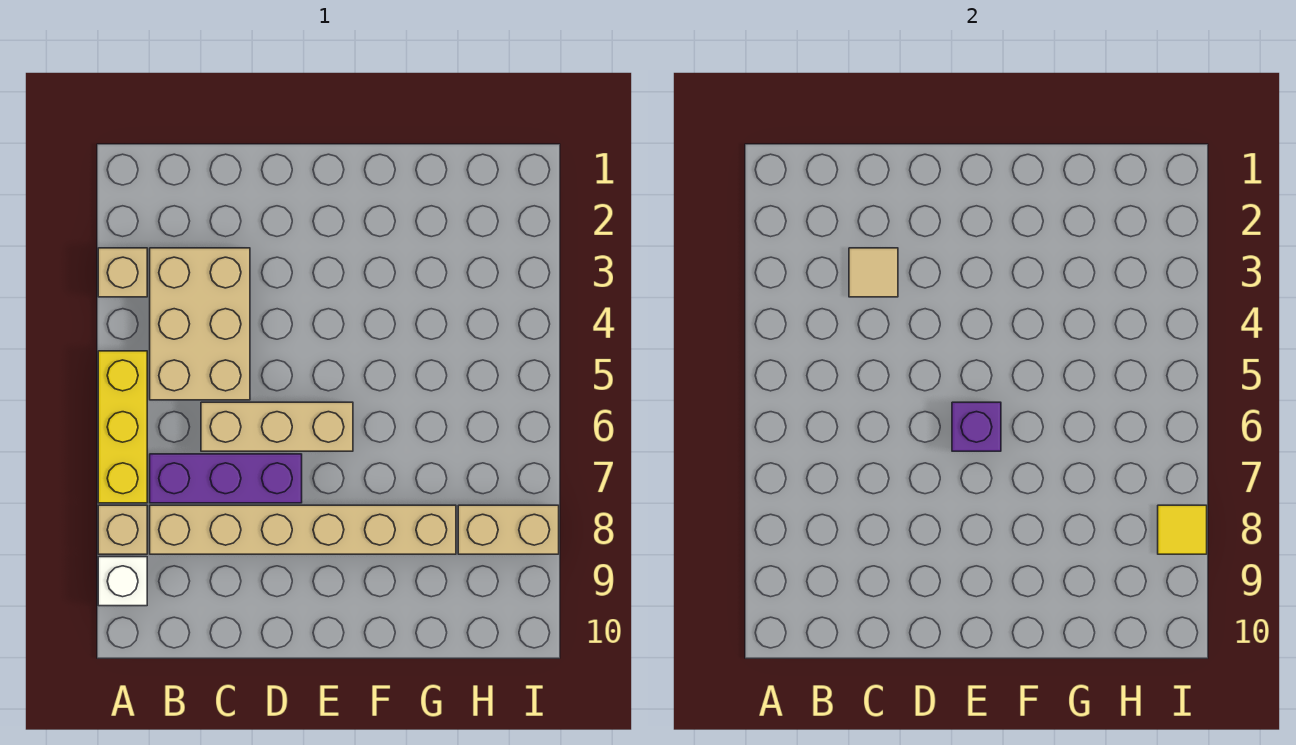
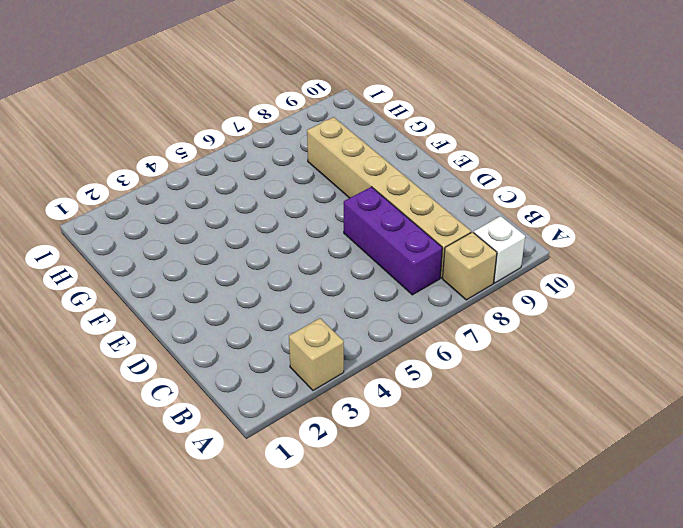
none -> yellow 1x3 brick [98,351,147,503]
none -> tan 2x3 brick [150,248,250,400]
none -> tan 1x3 brick [201,402,353,451]

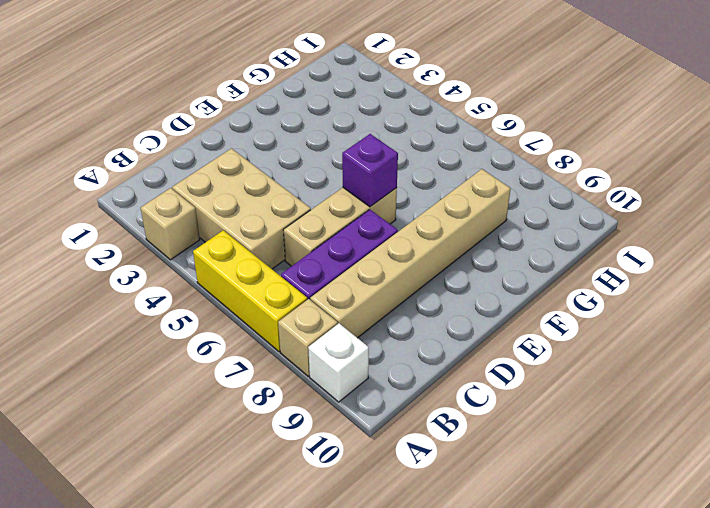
none -> tan 1x2 brick [458,505,559,554]
none -> tan 1x1 tile [849,248,898,297]
none -> yellow 1x1 tile [1158,505,1207,554]

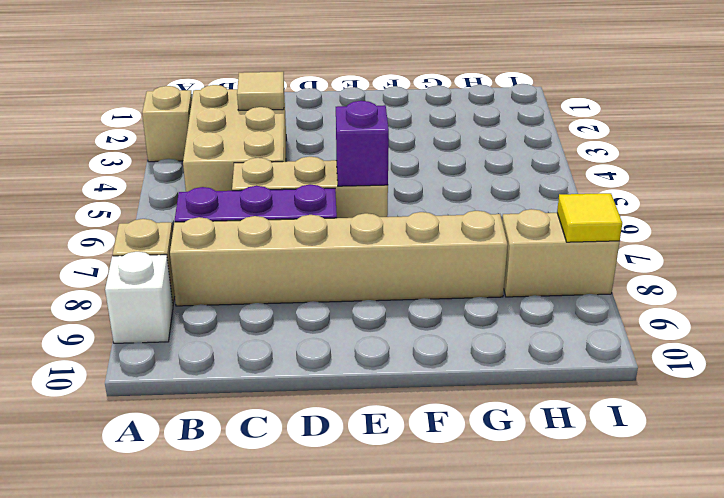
none -> yellow 1x3 brick [98,351,147,503]

